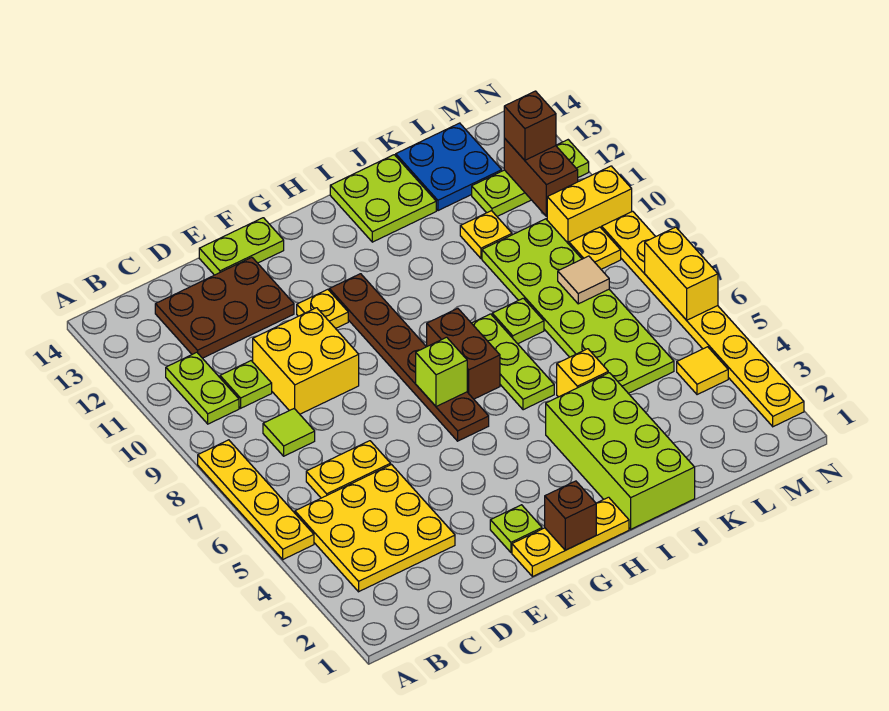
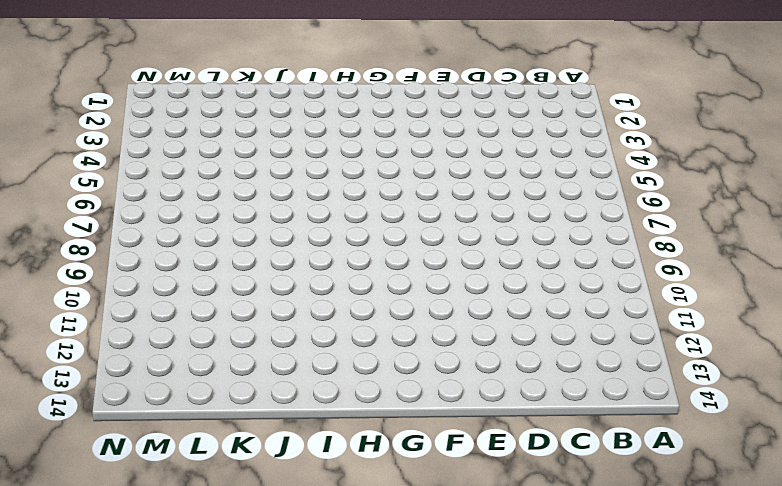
none -> yellow 1x4 plate [198,440,314,559]
none -> yellow 3x3 plate [295,465,455,592]
none -> lime 1x2 plate [166,352,239,424]
none -> yellow 1x2 plate [306,441,391,498]

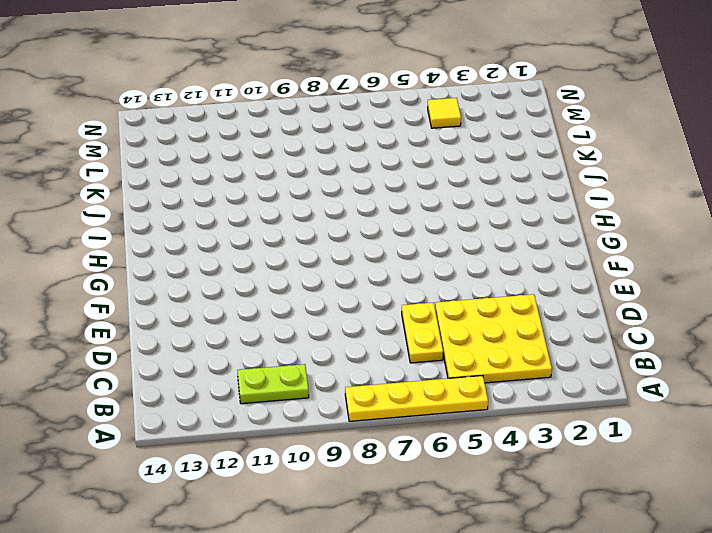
none -> lime 1x1 tile [263,409,315,456]
none -> lime 1x1 plate [220,361,272,408]
none -> brown 2x3 plate [155,257,294,358]
none -> yellow 2x2 brick [253,308,359,414]

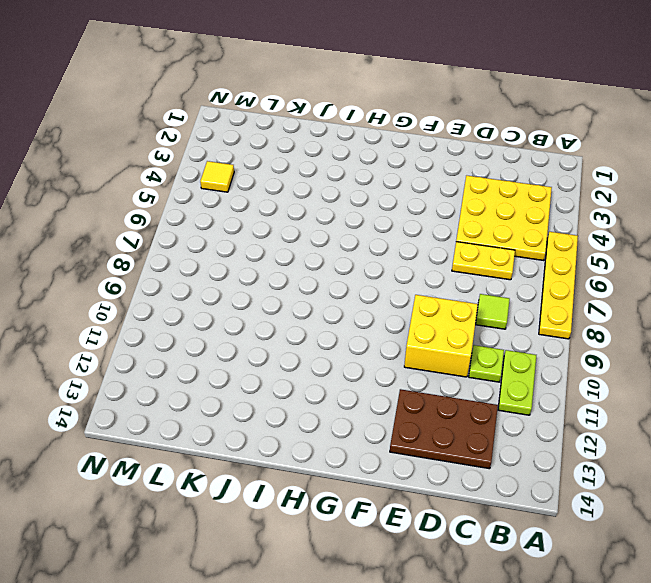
none -> lime 1x2 plate [199,218,284,275]
none -> yellow 1x3 plate [512,497,629,577]
none -> lime 1x1 plate [490,505,542,553]
none -> yellow 1x1 plate [297,289,348,328]

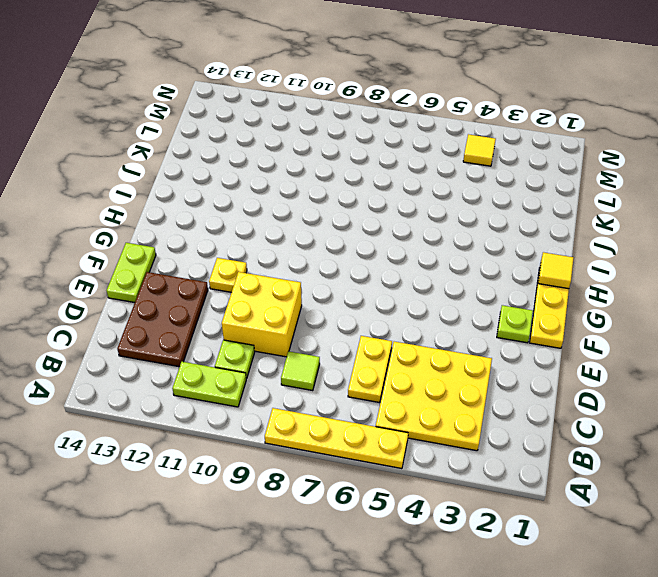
yellow 1x1 tile [538,252,574,289] -> none
none -> brown 1x6 plate [329,274,489,441]
none -> brown 1x2 brick [427,308,500,399]
none -> lime 2x4 brick [546,373,695,529]
none -> lime 1x3 plate [472,314,554,410]

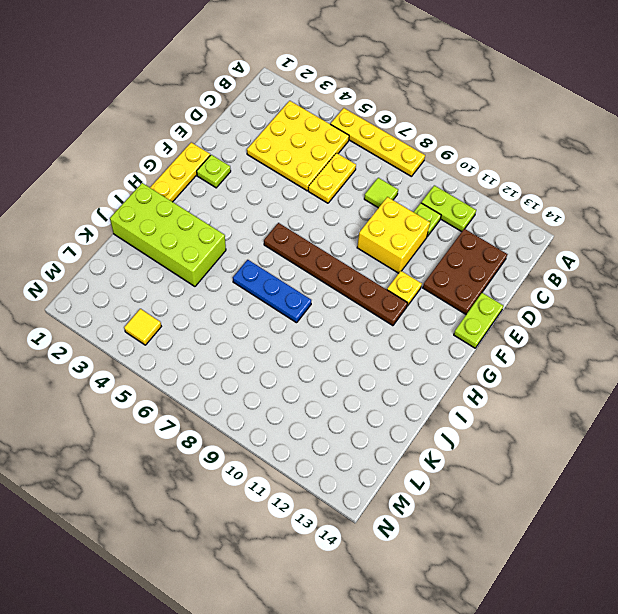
blue 1x3 plate [233,260,311,323] -> lime 1x3 plate [472,314,554,410]
none -> brown 1x2 brick [427,308,500,399]
none -> lime 2x2 plate [330,155,436,242]
none -> yellow 1x1 brick [557,349,608,397]
none -> lime 1x1 plate [492,298,544,344]

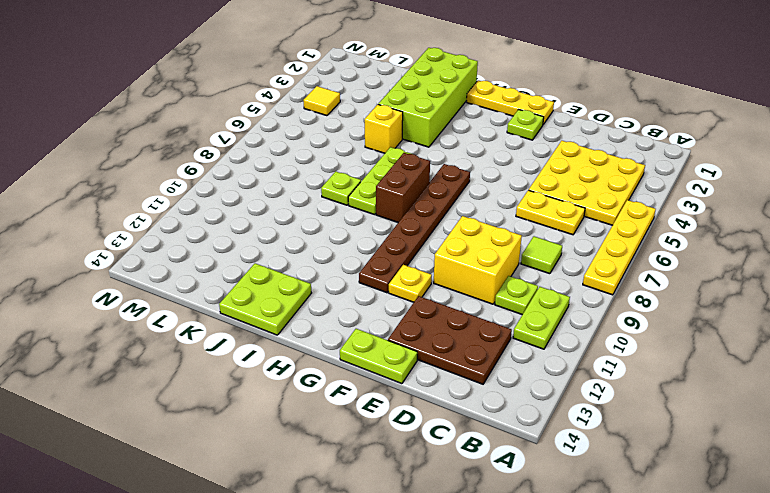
none -> lime 2x6 plate [482,219,674,393]
none -> yellow 1x1 plate [460,211,512,258]
none -> blue 2x2 plate [396,123,502,211]
none -> lime 1x3 plate [472,140,589,216]

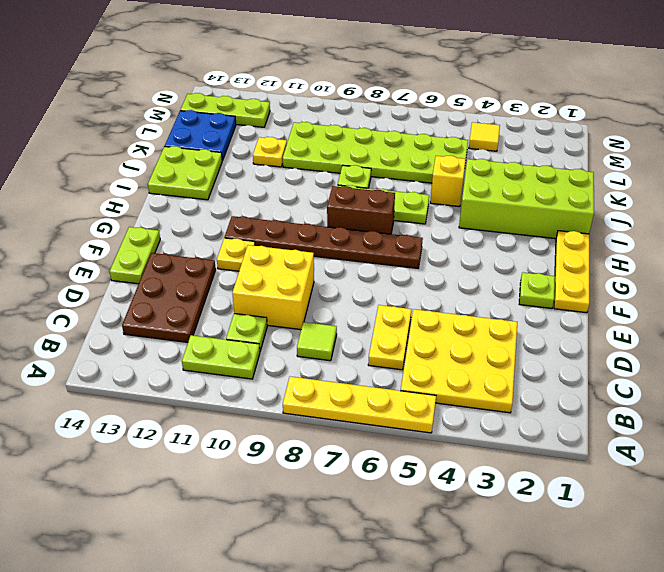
lime 1x3 plate [180,93,270,127] -> lime 1x3 plate turned to [472,140,589,216]
none -> yellow 1x1 plate [569,227,621,269]
none -> yellow 1x2 brick [547,166,632,244]
none -> yellow 1x8 plate [602,211,804,427]
none -> brown 1x1 brick [545,481,596,550]

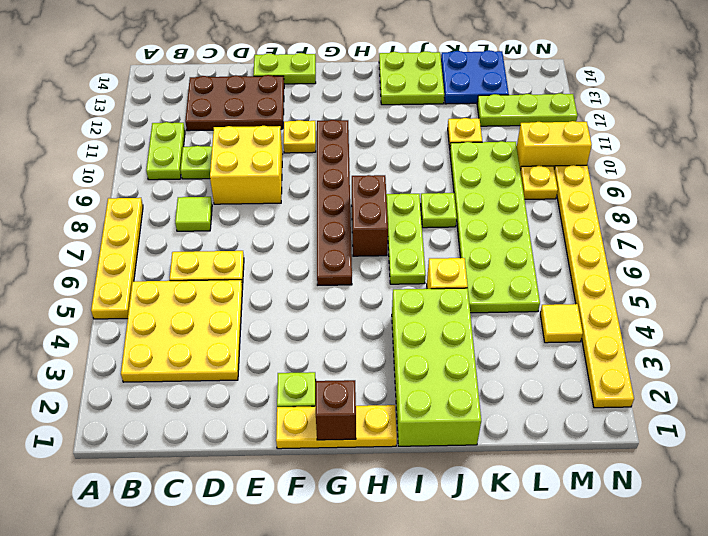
none -> lime 1x1 brick [416,337,467,407]
none -> tan 1x1 tile [558,256,609,304]
none -> brown 1x2 brick [504,138,578,216]
none -> yellow 1x2 brick [645,227,718,320]

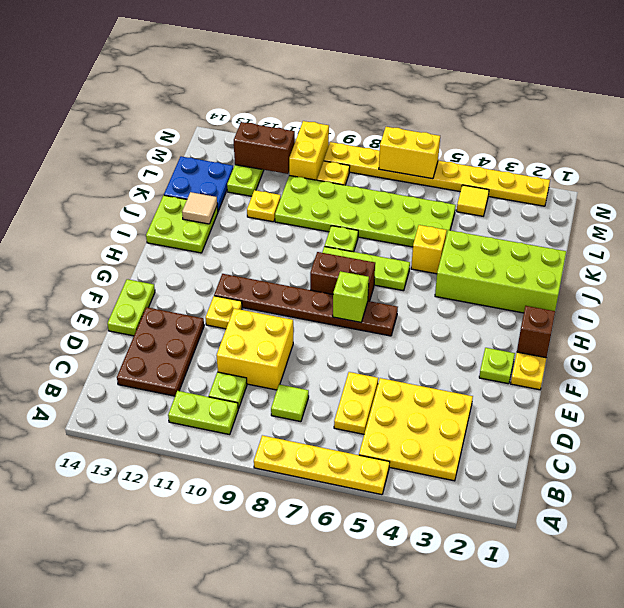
tan 1x1 tile [182,192,217,224] -> tan 1x1 tile moved to [558,256,609,304]
none -> brown 1x1 brick [504,91,556,160]

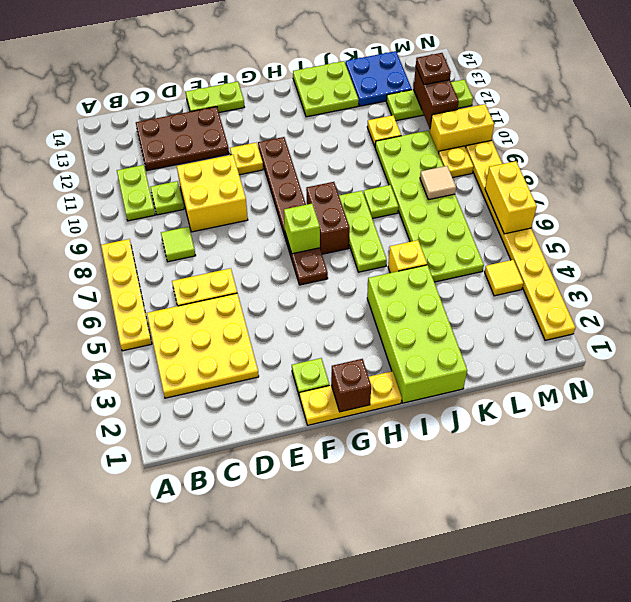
brown 1x1 plate [416,53,451,85] -> brown 1x1 brick [504,91,556,160]

